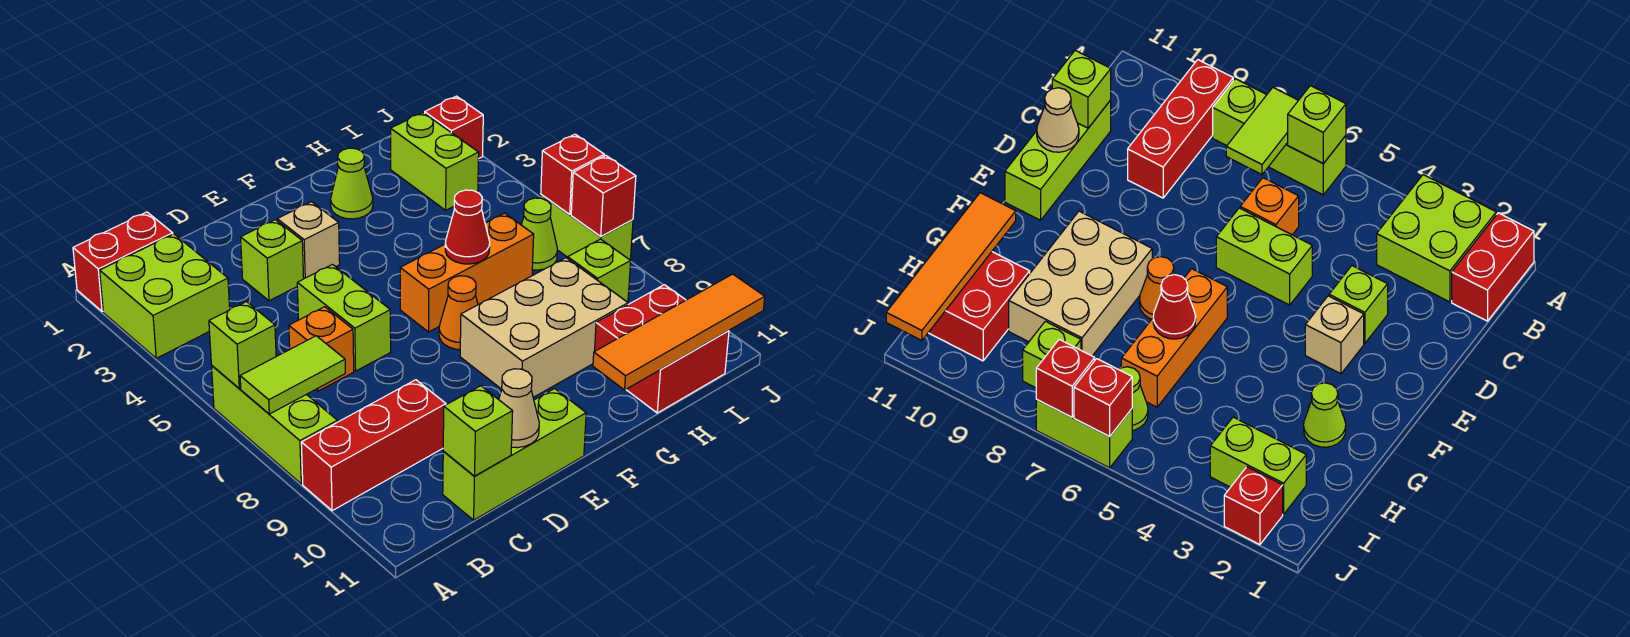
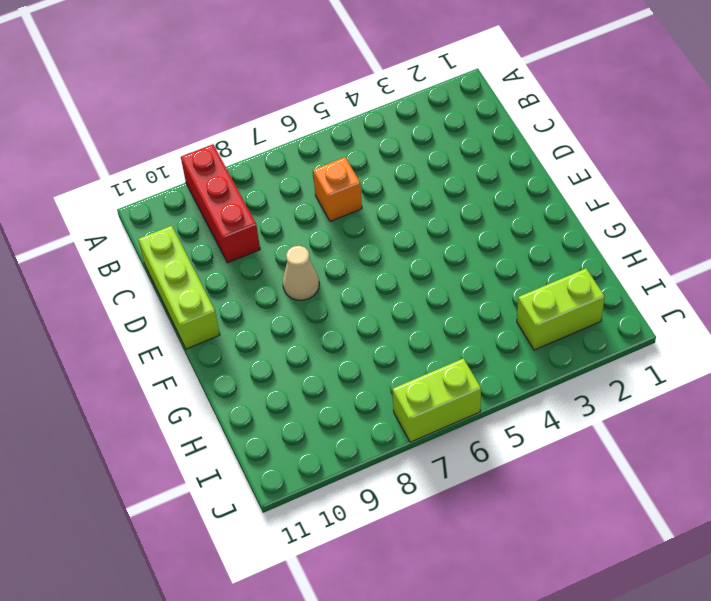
tan 1x1 cone [283,246,319,300] -> tan 1x1 cone moved to [499,369,539,448]
none -> red 1x2 brick [73,212,173,312]
none -> lime 2x2 brick [100,234,230,358]
none -> lime 1x3 brick [212,366,338,484]

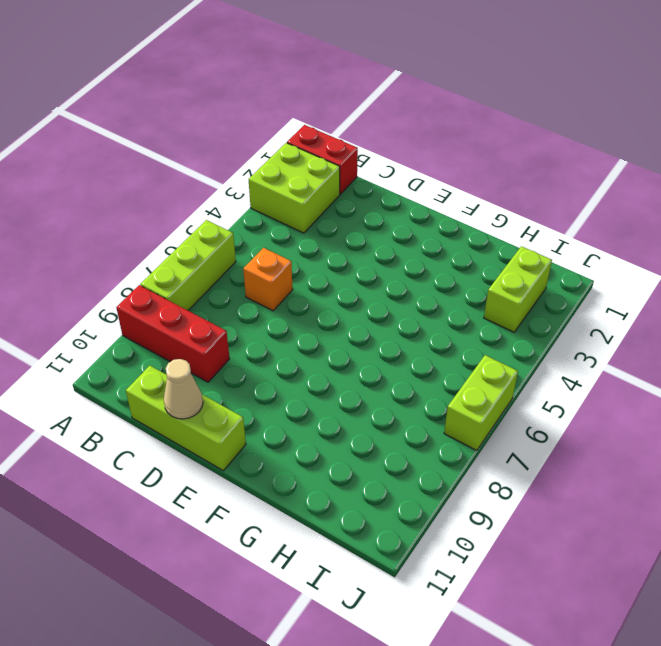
none -> lime 1x1 brick [241,220,304,301]
none -> lime 1x2 brick [297,265,391,371]
none -> tan 1x1 brick [277,202,340,279]

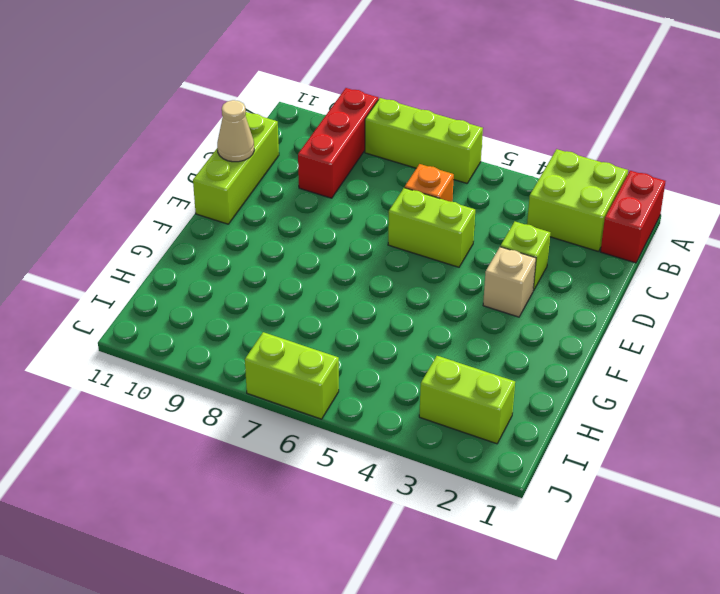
none -> orange 1x3 brick [400,213,534,332]
none -> orange 1x1 cone [439,276,478,350]
none -> tan 2x3 brick [460,258,628,397]

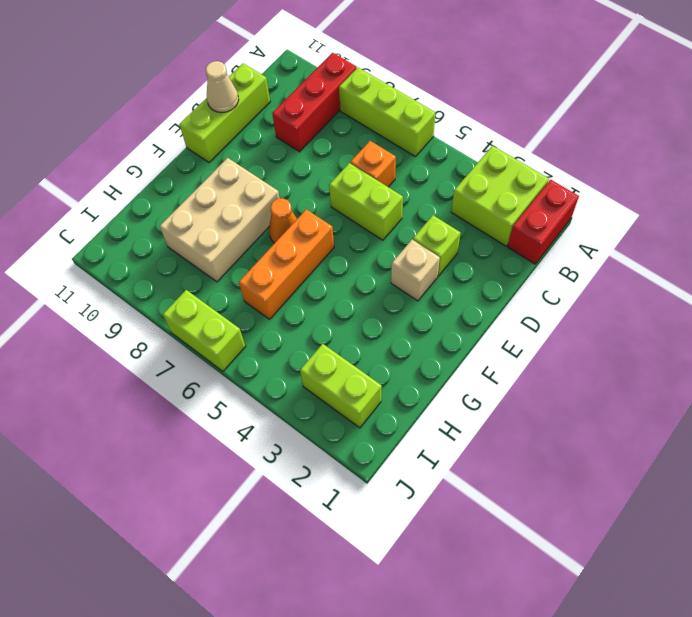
none -> lime 1x1 cone [331,148,373,219]
none -> red 2x2 brick [595,285,729,413]
none -> lime 1x1 cone [521,198,557,270]

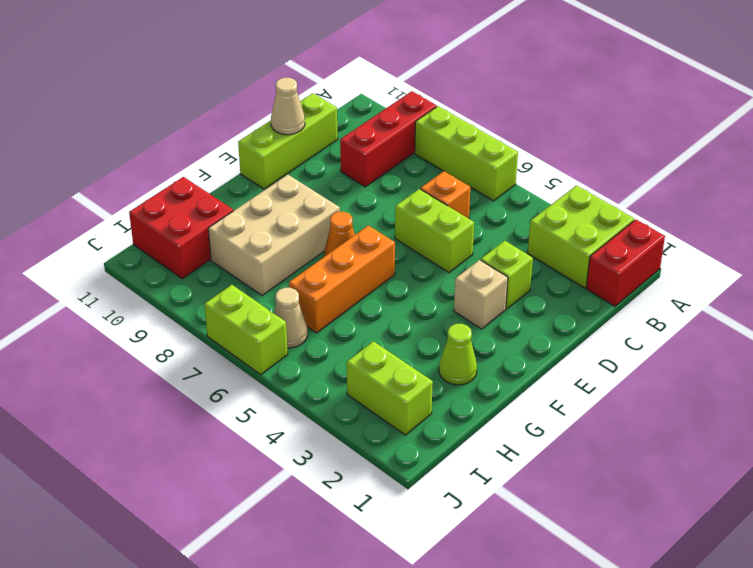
tan 1x1 cone [274,288,307,348] -> lime 1x1 cone [521,198,557,270]
none -> lime 1x1 brick [568,239,631,302]
none -> red 1x1 brick [425,96,483,159]
none -> lime 1x1 brick [209,302,276,389]

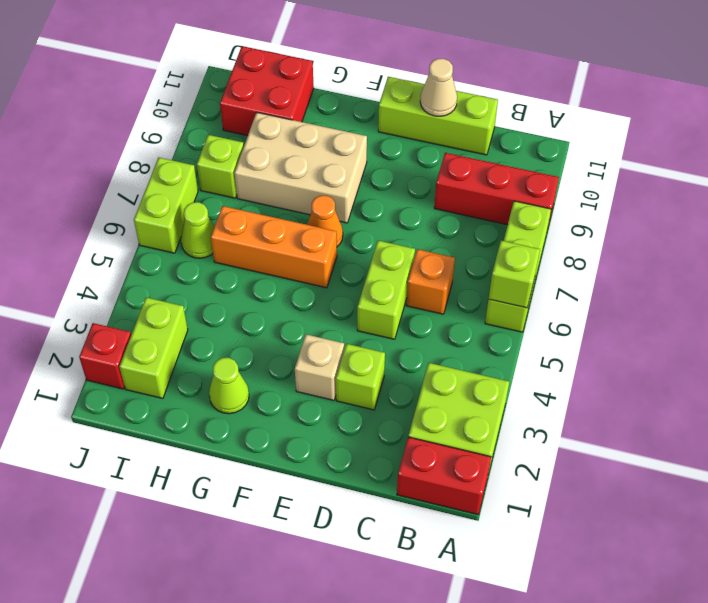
none -> lime 1x2 tile [240,336,345,414]
none -> lime 1x1 brick [443,386,513,476]
none -> red 1x1 cone [445,190,490,264]

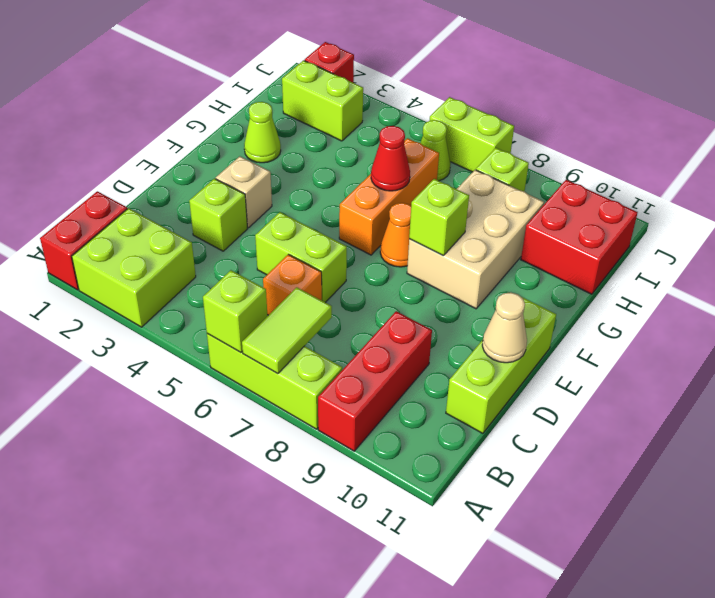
lime 1x1 brick [409,179,469,256] -> lime 1x1 brick moved to [443,386,513,476]
none -> orange 1x4 tile [593,274,765,390]
none -> red 1x1 brick [541,134,604,214]
none -> red 1x1 brick [571,156,636,237]

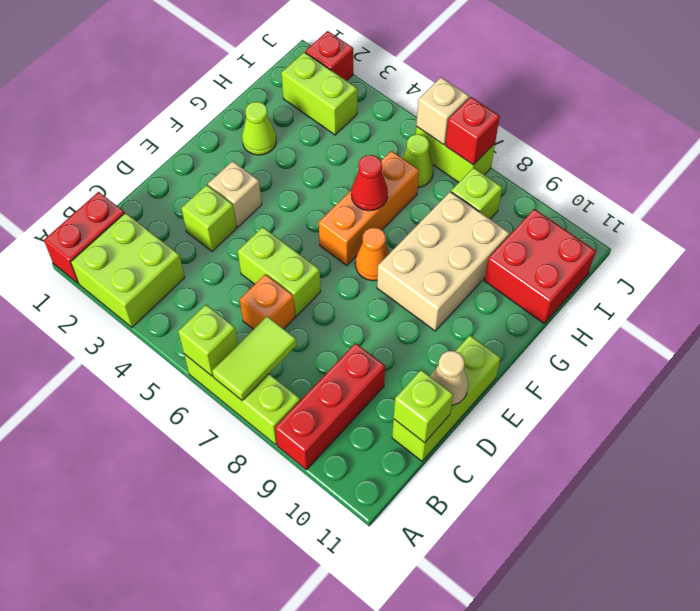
tan 1x1 brick [416,77,469,145] -> red 1x1 brick [541,134,604,214]
none -> orange 1x4 tile [593,274,765,390]

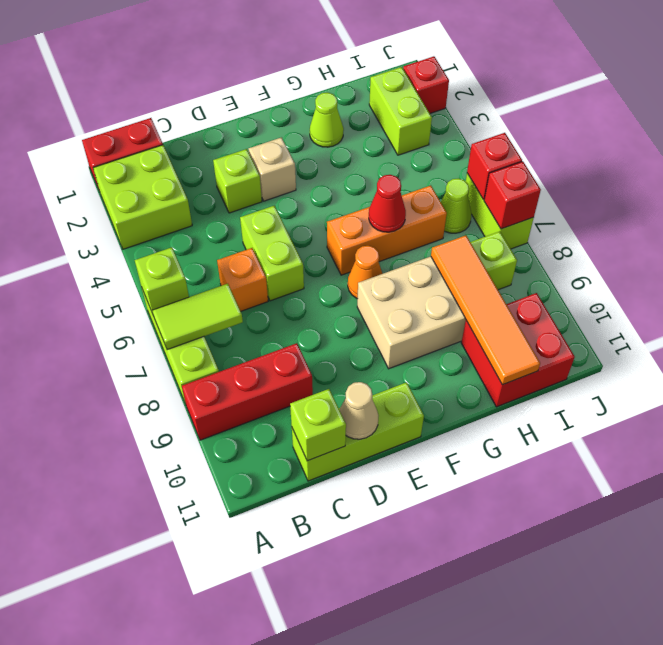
orange 1x4 tile [431,235,540,385] -> orange 1x4 tile turned to [593,274,765,390]

